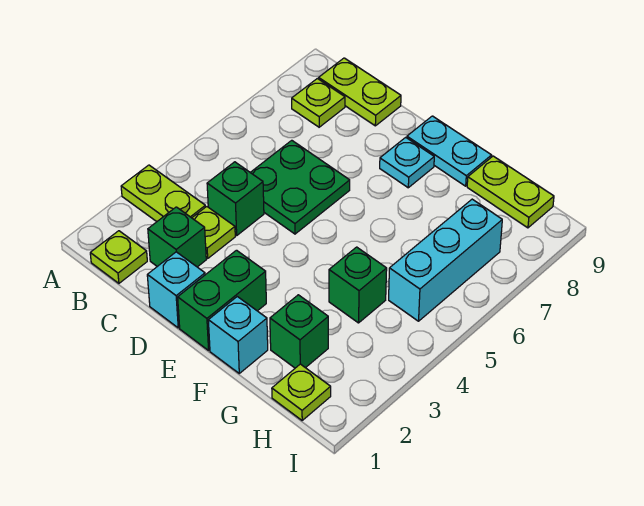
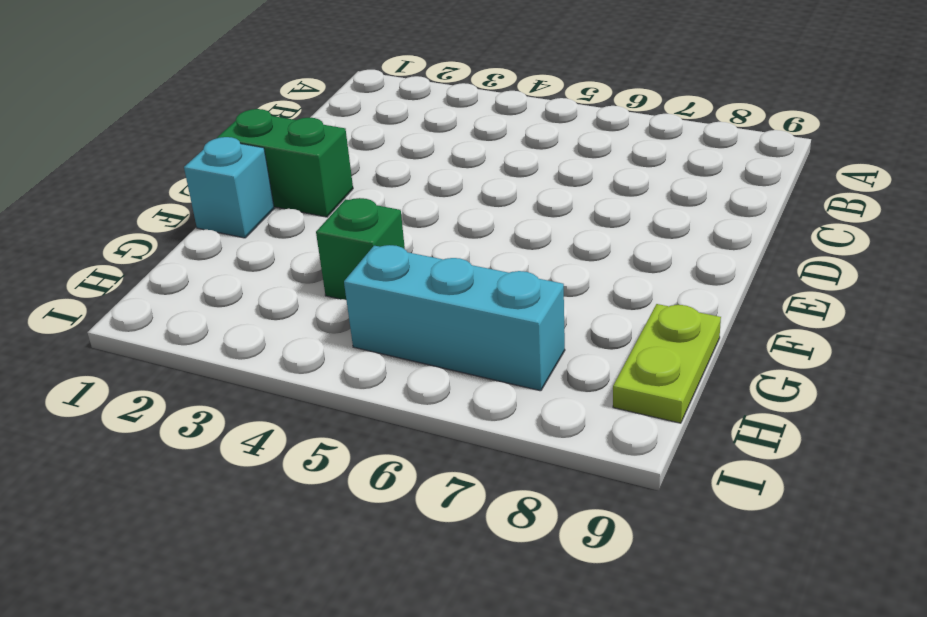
none -> lime 1x2 plate [121,165,205,222]
none -> lime 1x1 plate [90,231,147,283]
none -> lime 1x1 plate [292,78,345,127]

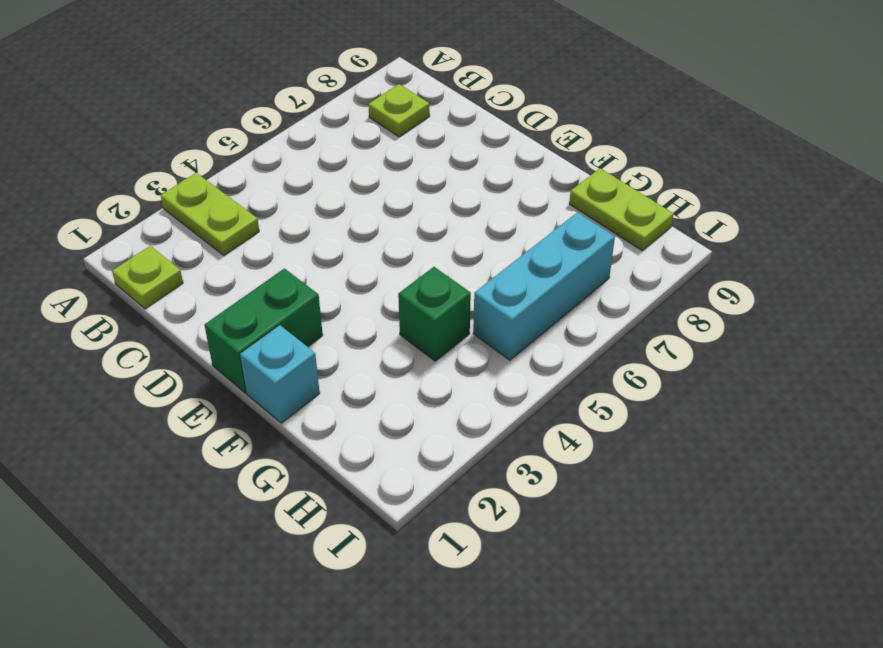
none -> lime 1x2 plate [319,58,401,126]
none -> green 1x1 brick [148,207,206,267]
none -> lime 1x1 plate [192,207,235,258]

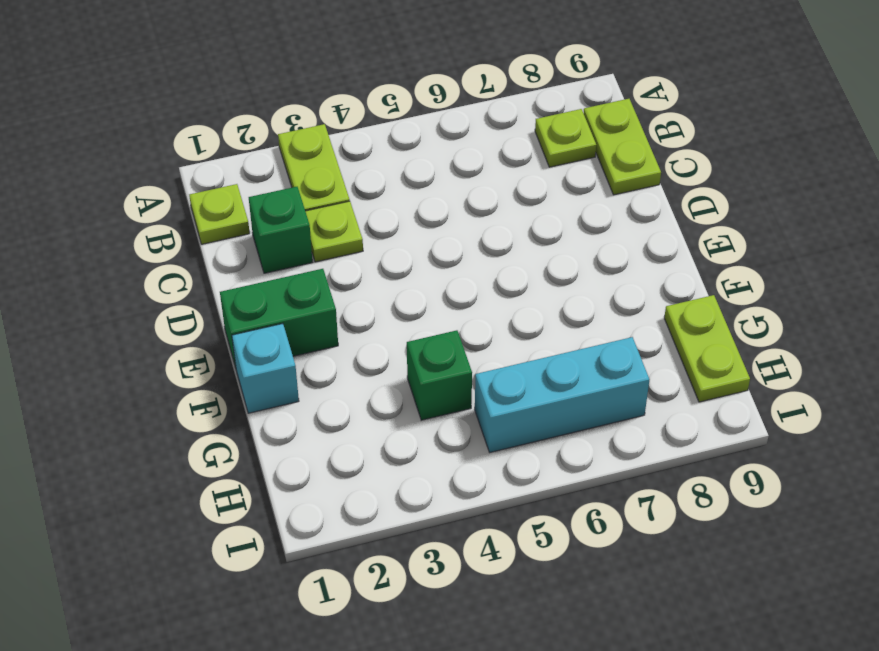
none -> green 1x1 brick [207,162,264,235]
none -> green 2x2 plate [250,140,350,234]
none -> cyan 1x1 brick [147,252,205,328]

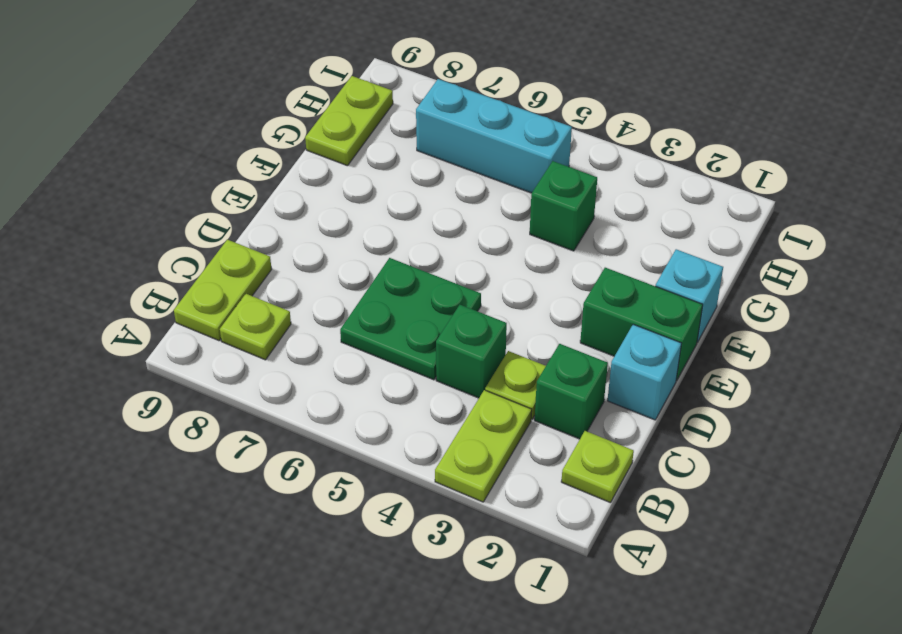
none -> cyan 1x1 plate [380,137,434,188]
none -> cyan 1x2 plate [407,116,492,186]
none -> green 1x1 brick [270,295,328,368]

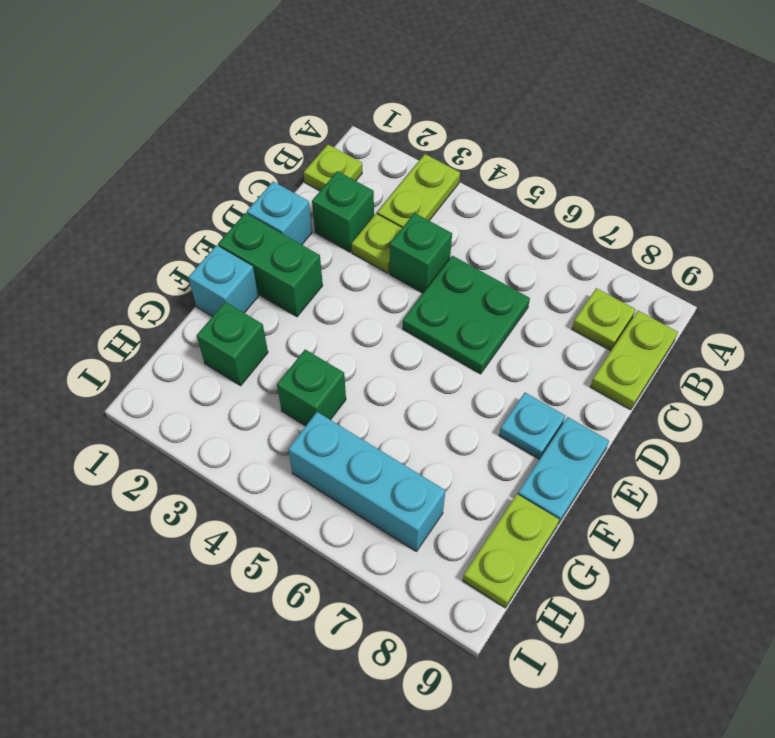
none -> lime 1x1 plate [272,364,331,420]

